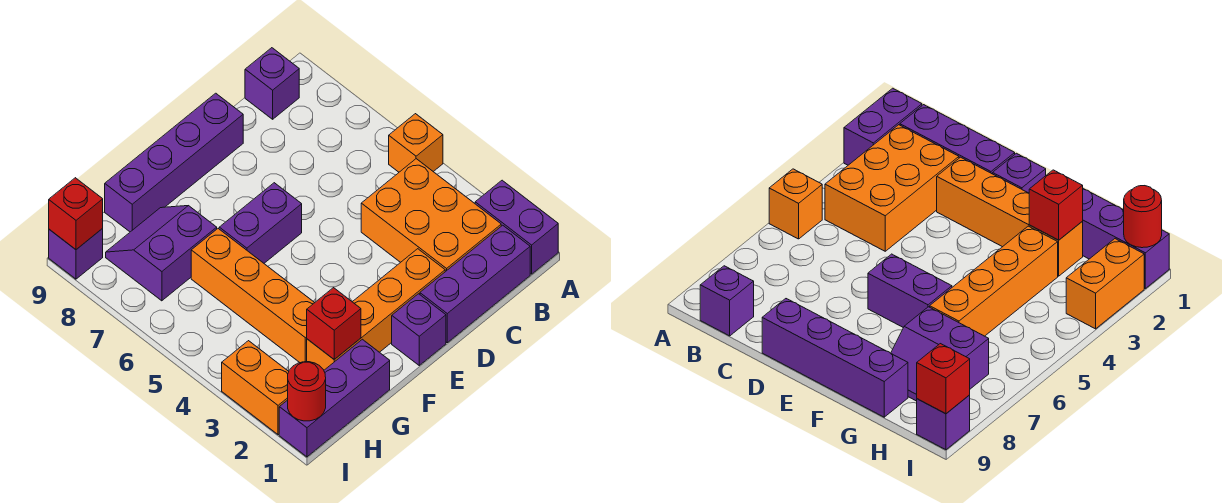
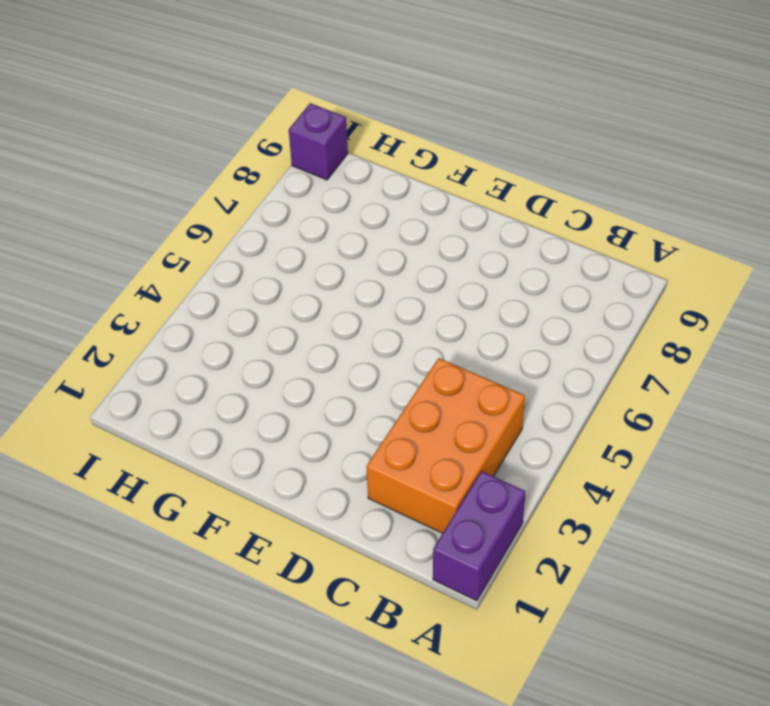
none -> orange 1x1 brick [389,114,443,172]
none -> purple 1x3 brick [420,225,530,343]
none -> purple 1x1 brick [245,48,299,119]

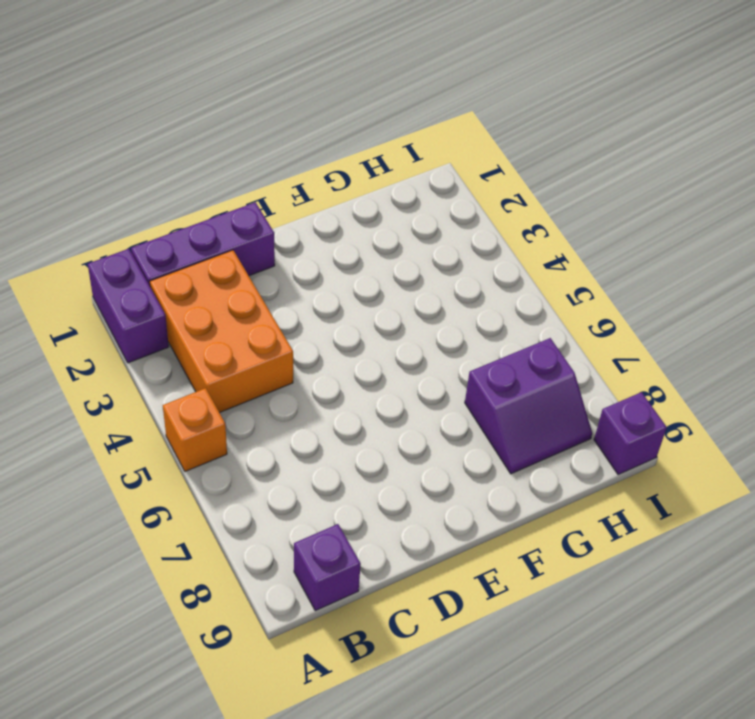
none -> orange 1x4 brick [307,249,445,370]
none -> purple 1x4 brick [105,93,243,232]
none -> purple 1x1 brick [392,294,446,365]

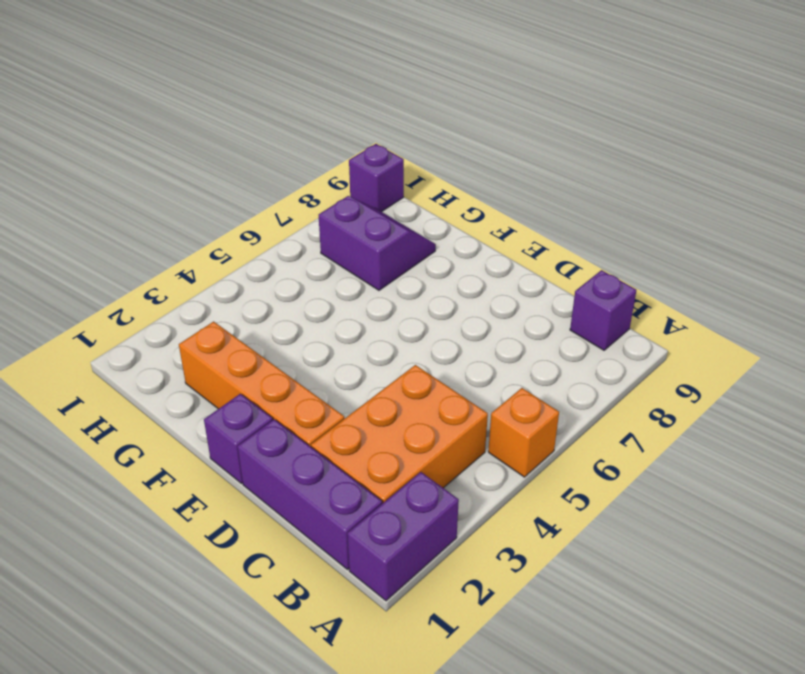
none -> purple 1x4 brick [105,93,243,232]
none -> purple 1x2 brick [219,183,302,263]
none -> purple 1x3 brick [279,339,390,457]

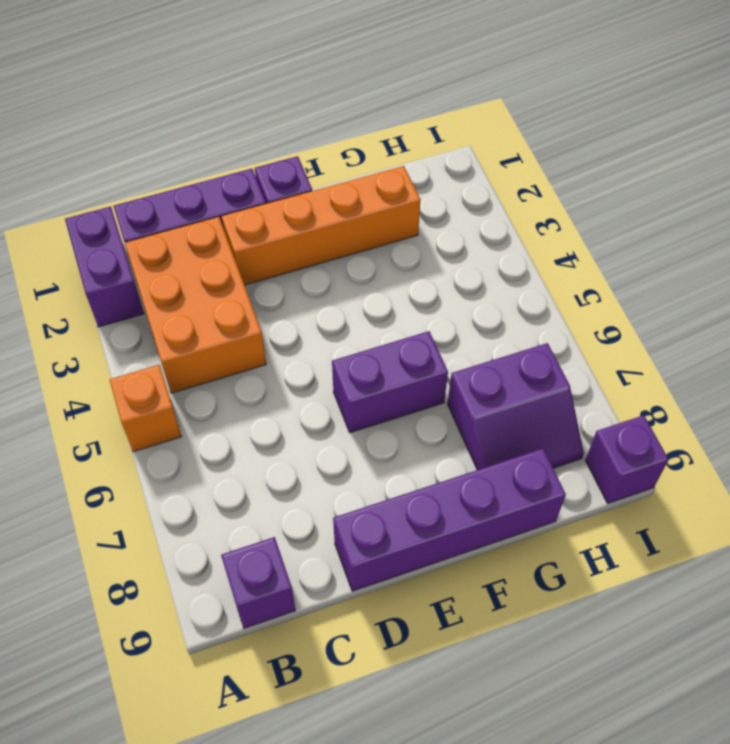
none -> purple 1x3 brick [279,339,390,457]
none -> orange 1x4 brick [191,229,315,363]
none -> orange 1x2 brick [222,341,289,435]

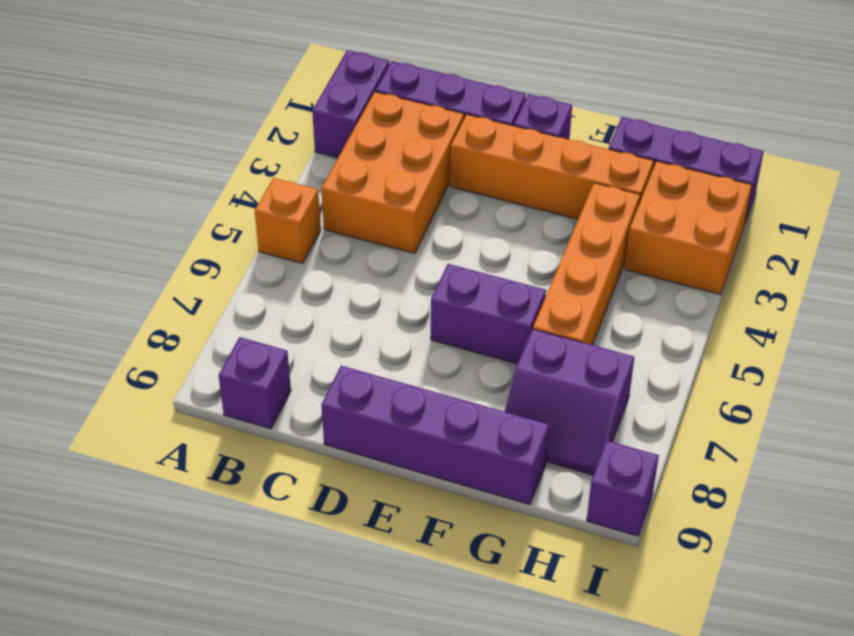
orange 2x2 brick [625,161,752,295] -> orange 1x2 brick [222,341,289,435]
none -> red 1x1 brick [307,288,361,359]
none -> red 1x1 round brick [288,362,326,421]
none -> red 1x1 brick [49,178,103,250]

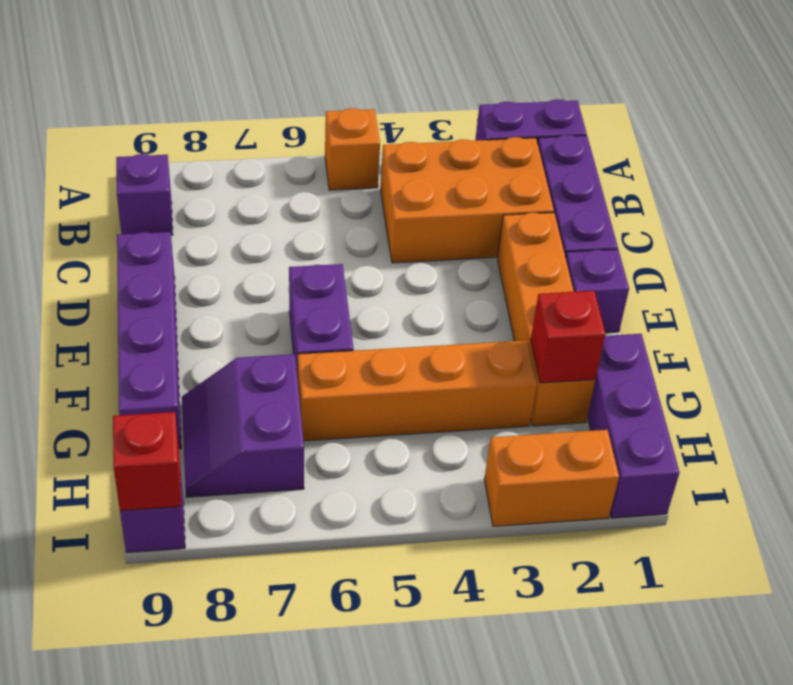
none -> red 1x1 round brick [288,362,326,421]

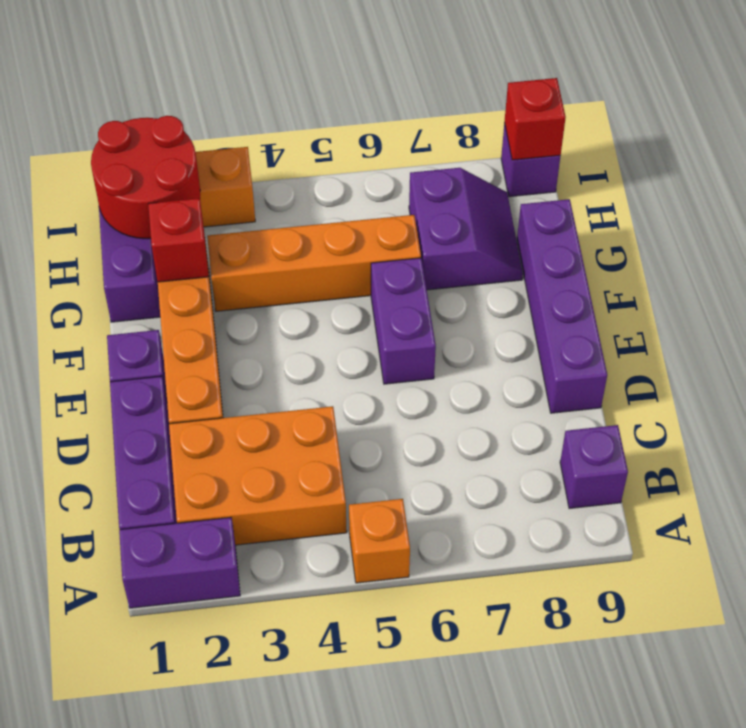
red 2x2 round brick [91,116,200,239] -> red 1x1 round brick [288,362,326,421]

